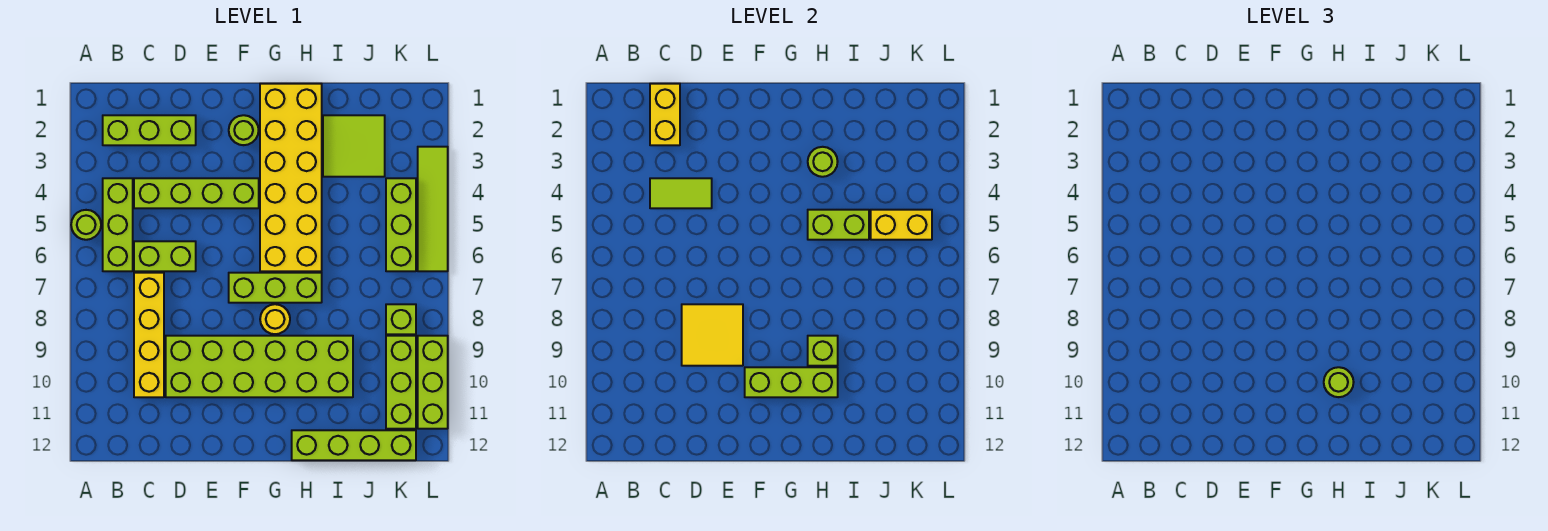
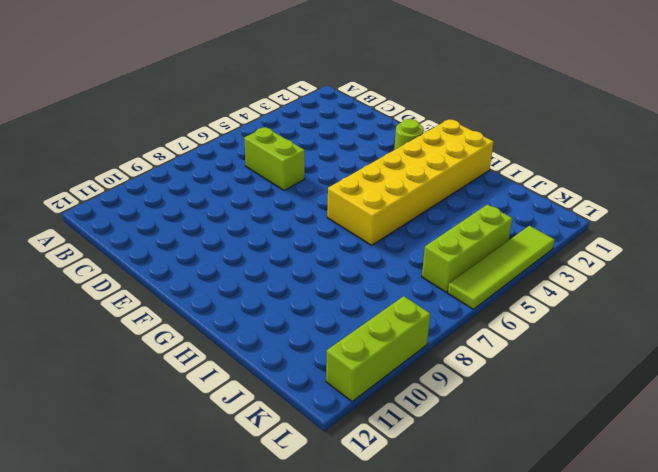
none -> lime 1x1 round brick [71,210,101,240]
none -> lime 1x3 brick [103,115,196,145]
none -> lime 1x3 brick [103,178,133,271]

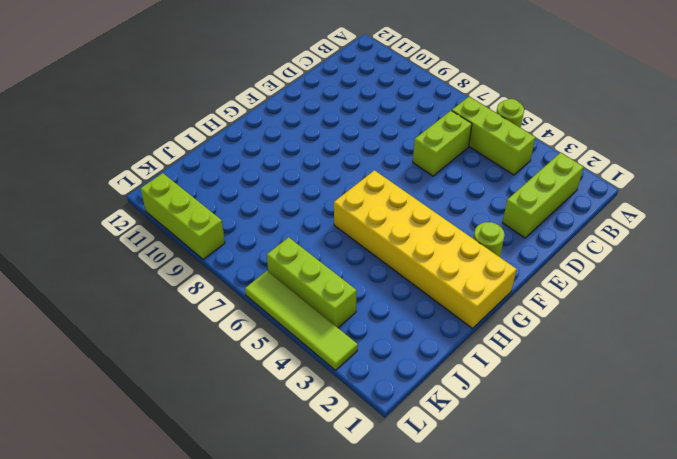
none -> lime 1x4 brick [134,178,259,208]
none -> yellow 1x4 brick [134,273,164,397]
none -> lime 2x6 brick [166,336,353,397]

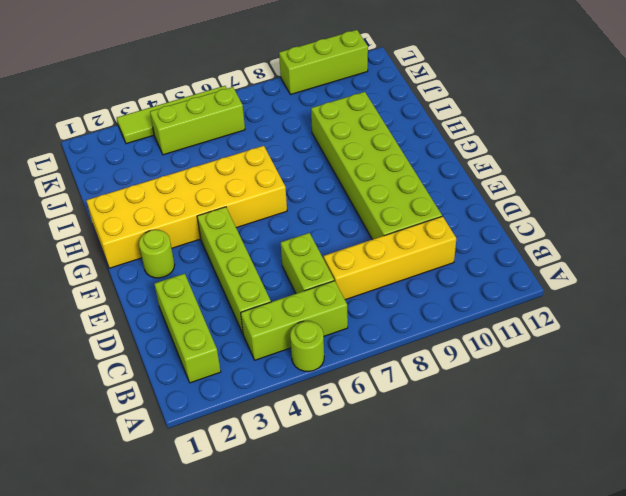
none -> lime 1x3 brick [229,273,322,303]
none -> yellow 1x1 round brick [260,304,290,334]
none -> lime 1x4 brick [292,430,416,460]

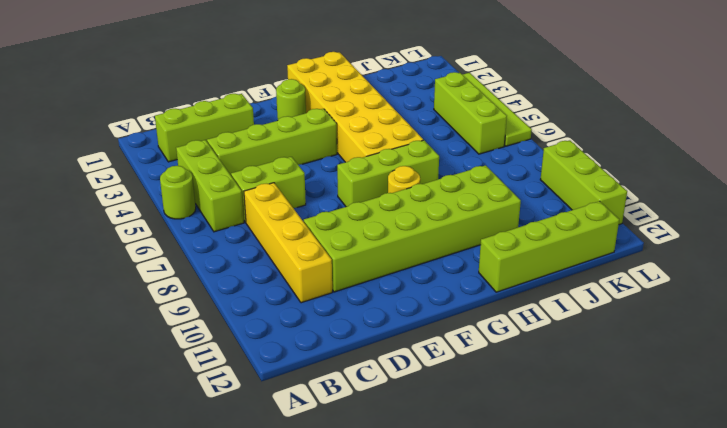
none -> lime 2x2 tile [323,115,385,177]
none -> lime 1x1 brick [386,304,416,334]
none -> lime 1x3 brick [386,336,416,429]

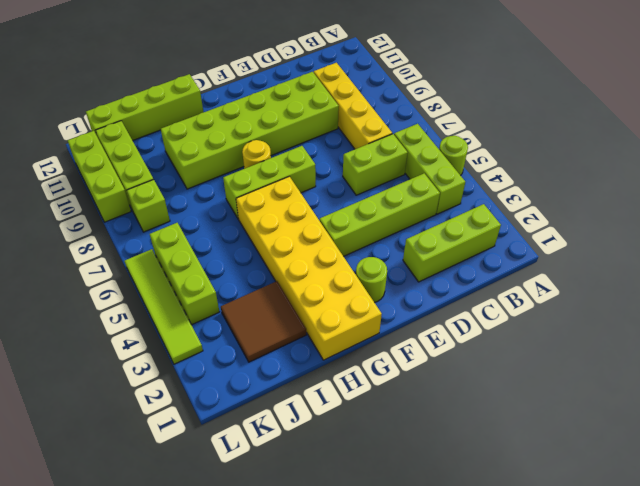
brown 2x2 tile [221,281,306,362] -> lime 2x2 tile [323,115,385,177]
none -> yellow 1x2 brick [650,84,680,145]
none -> lime 1x2 tile [650,178,712,208]
none -> yellow 2x2 tile [682,304,743,366]

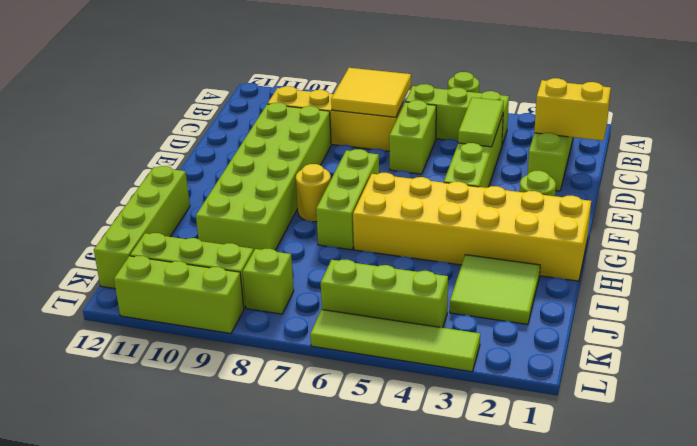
yellow 2x2 tile [331,68,411,117] -> yellow 2x2 tile moved to [682,304,743,366]
none -> lime 1x3 brick [745,367,838,397]
none -> lime 1x1 round brick [808,147,838,177]
none -> lime 1x2 brick [808,210,869,240]

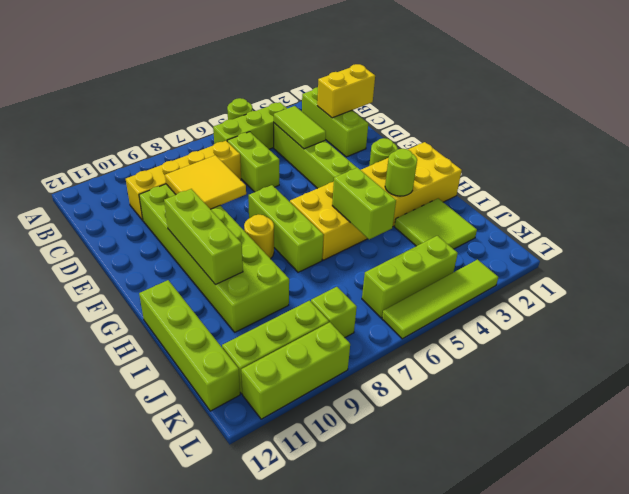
none -> lime 1x1 brick [808,336,838,366]
none -> yellow 1x2 brick [871,210,932,240]
none -> lime 1x1 round brick [1324,367,1354,397]

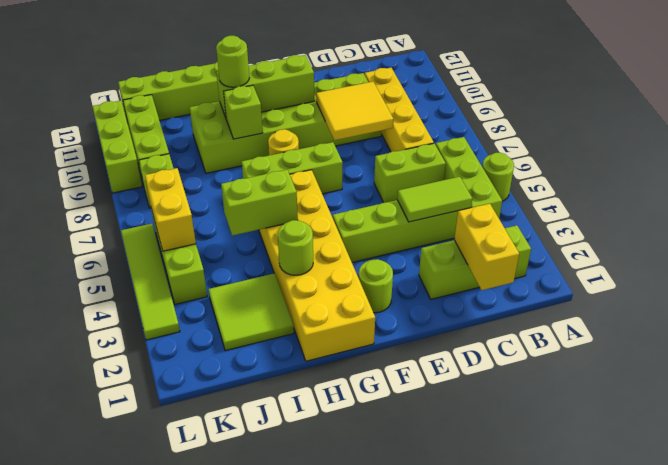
yellow 1x2 brick [145,168,196,251] -> yellow 1x2 brick turned to [871,210,932,240]

